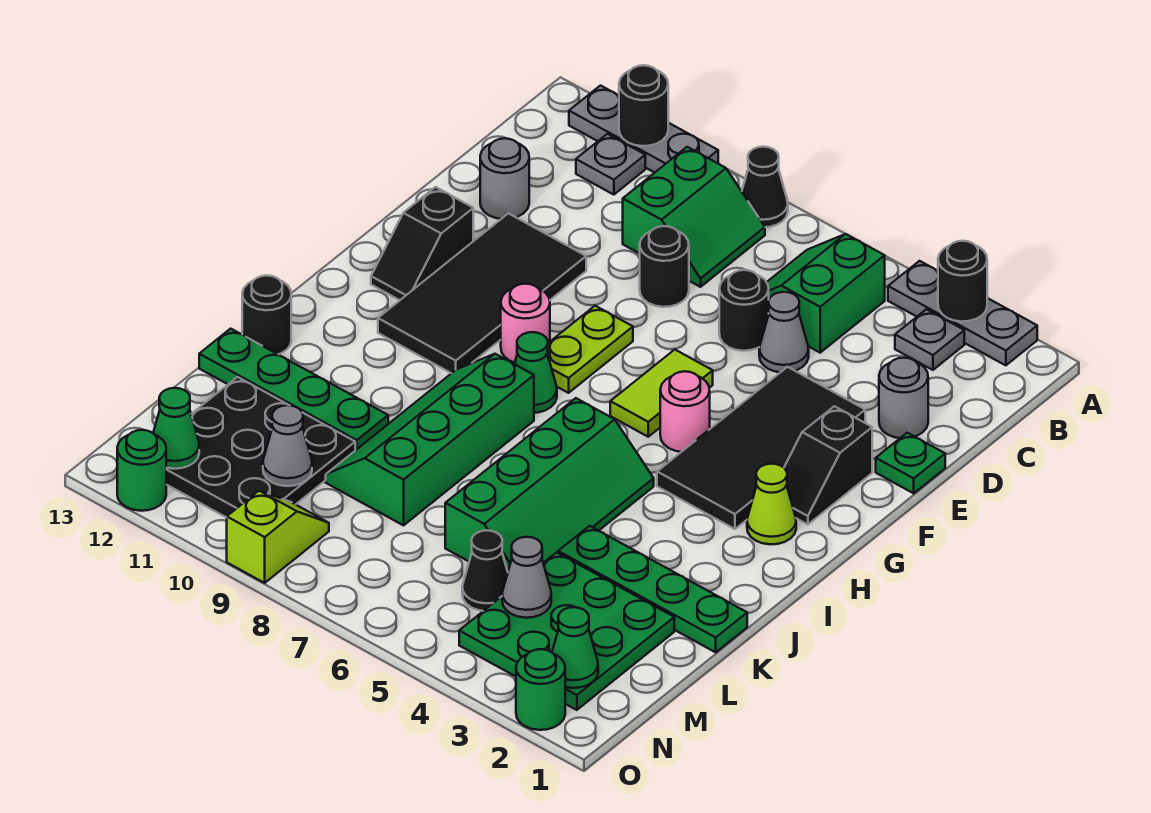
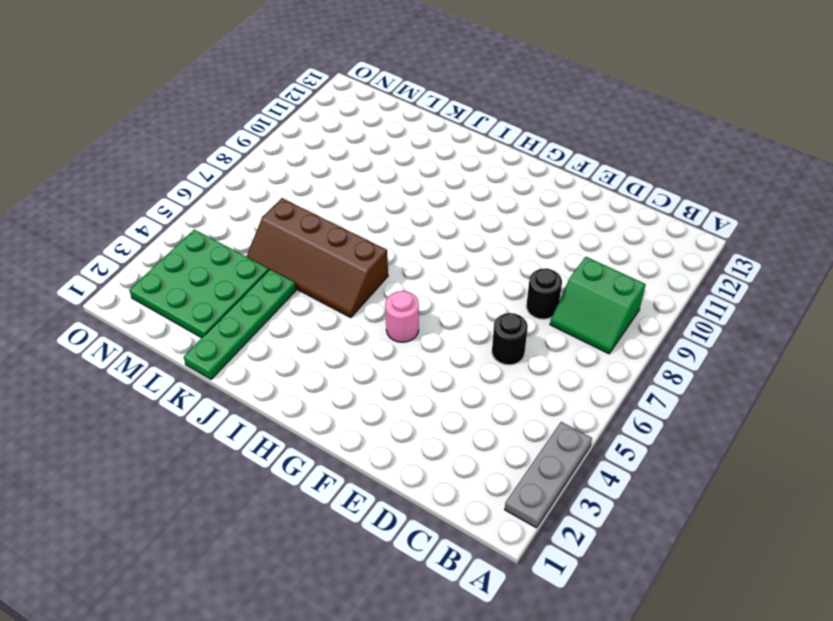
brown 2x4 slope [247,198,388,318] -> green 2x4 slope [445,398,654,571]
none -> black 1x1 cone [742,147,788,227]
none -> grey 1x3 plate [569,86,718,173]
none -> grey 1x1 plate [895,309,964,370]
none -> green 2x2 slope [767,234,885,353]

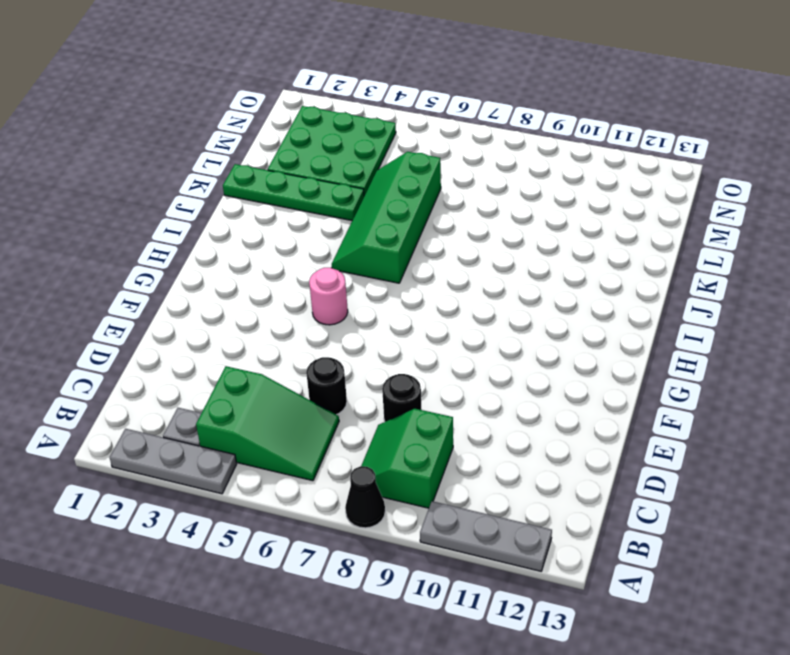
green 2x3 slope [196,366,339,481] -> green 2x2 slope [767,234,885,353]
none -> grey 1x1 plate [576,134,645,195]
none -> grey 1x1 round brick [879,358,928,438]
none -> grey 1x1 cone [759,292,809,372]
none -> grey 1x1 round brick [480,138,529,219]

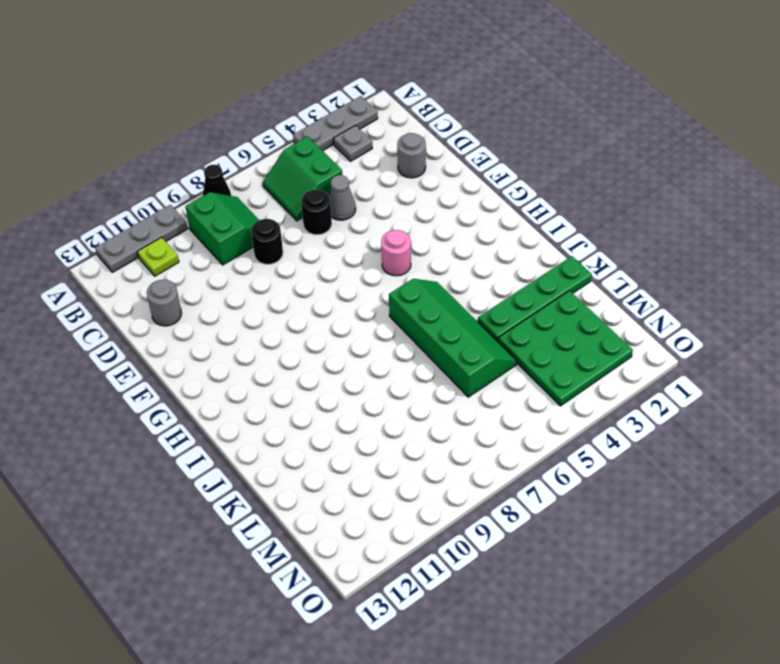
lime 1x1 plate [137,237,179,276] -> grey 1x1 plate [576,134,645,195]
none -> green 1x1 plate [876,433,945,493]
none -> black 2x4 tile [657,367,865,529]
none -> black 2x4 tile [378,213,586,373]
none -> black 1x2 slope [784,406,872,524]

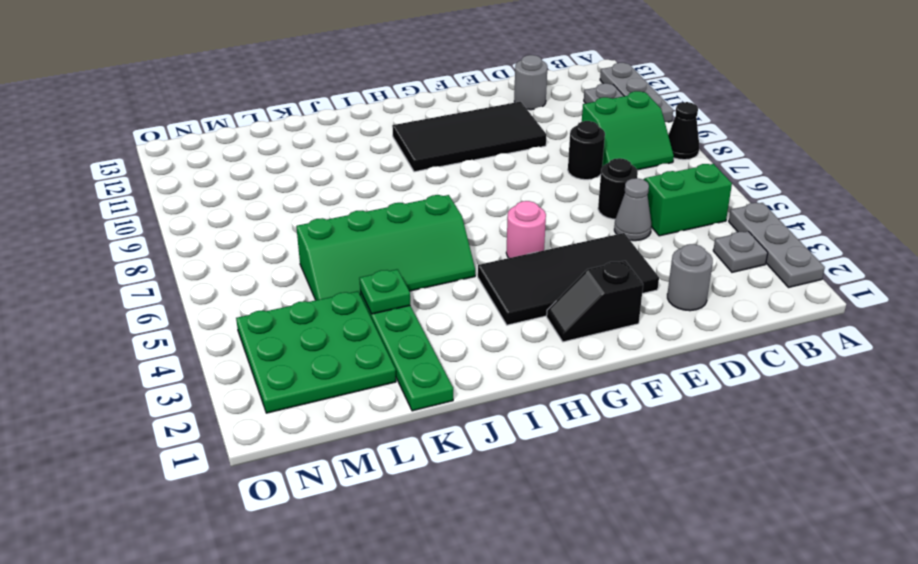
green 1x1 plate [359,269,410,314] -> green 1x1 plate moved to [876,433,945,493]
none -> lime 1x2 tile [610,350,713,437]
none -> lime 1x2 plate [547,306,633,393]
none -> black 1x2 slope [371,187,473,300]
none -> pink 1x1 round brick [501,284,550,363]

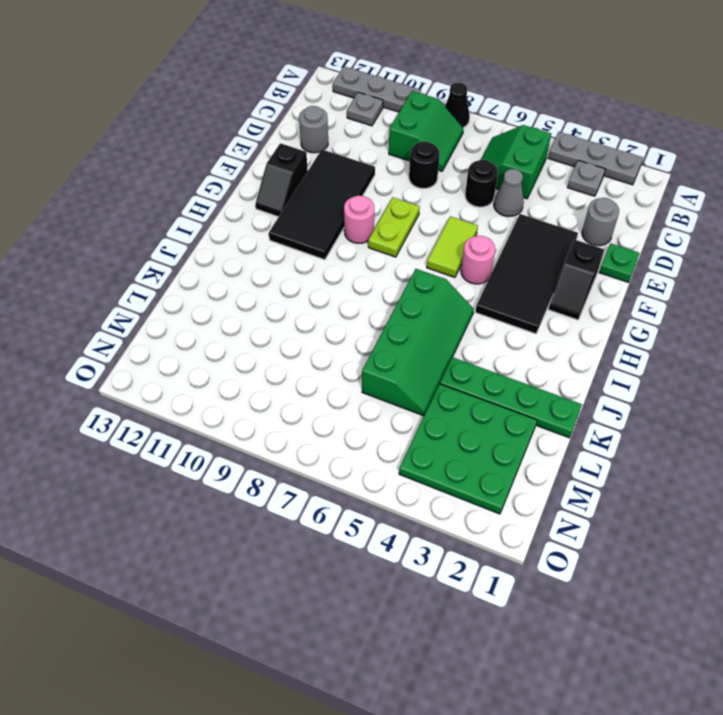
none -> lime 1x1 cone [747,464,796,544]
none -> green 1x1 cone [515,332,557,413]
none -> green 2x4 slope [326,354,534,525]
none -> black 1x1 round brick [242,276,291,354]

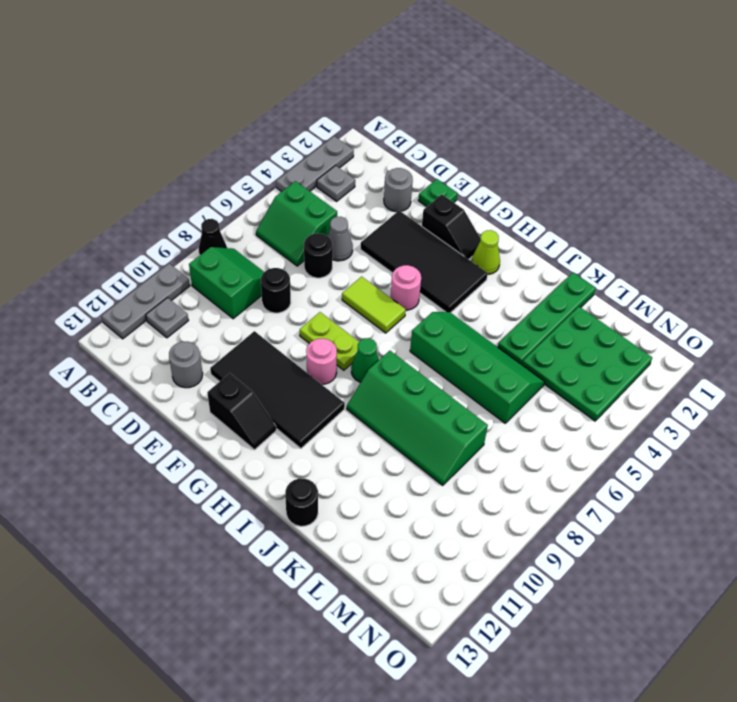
none -> green 1x4 plate [199,329,388,450]
none -> black 3x3 plate [166,377,355,518]
none -> black 1x1 cone [462,530,508,611]
none -> lime 1x2 slope [227,491,329,583]

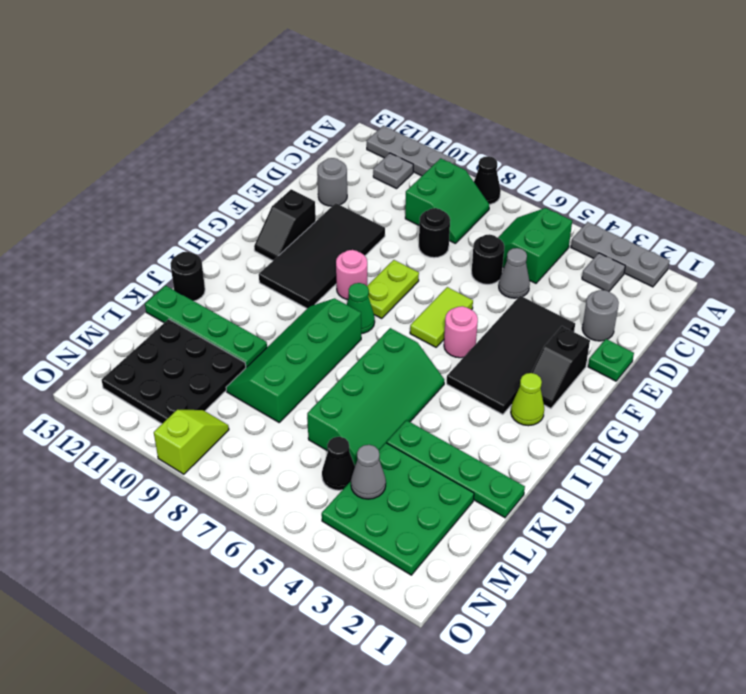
none -> green 1x1 round brick [516,649,565,730]
none -> green 1x1 round brick [117,430,166,511]
none -> black 1x1 round brick [938,241,987,322]
none -> black 1x1 round brick [619,65,668,146]

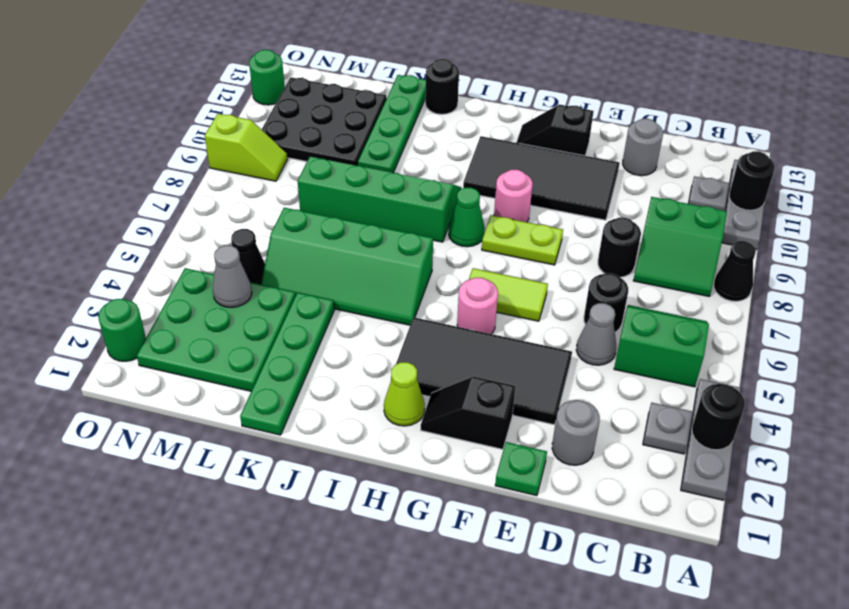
none -> grey 1x1 cone [263,405,312,486]
none -> green 1x1 cone [552,607,598,688]
none -> green 1x1 cone [153,388,199,469]

